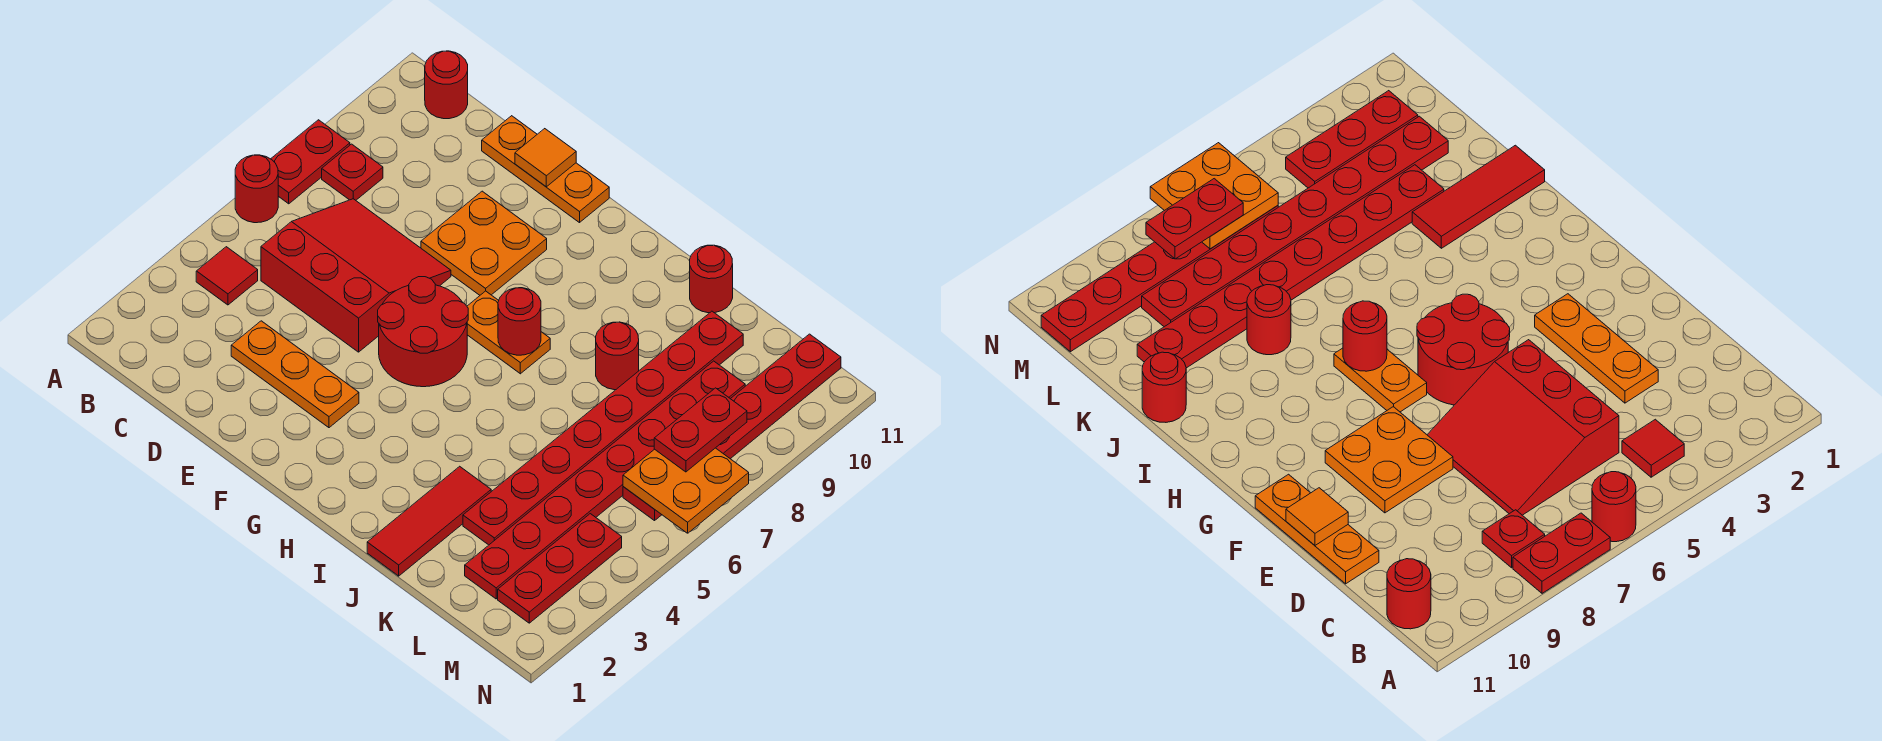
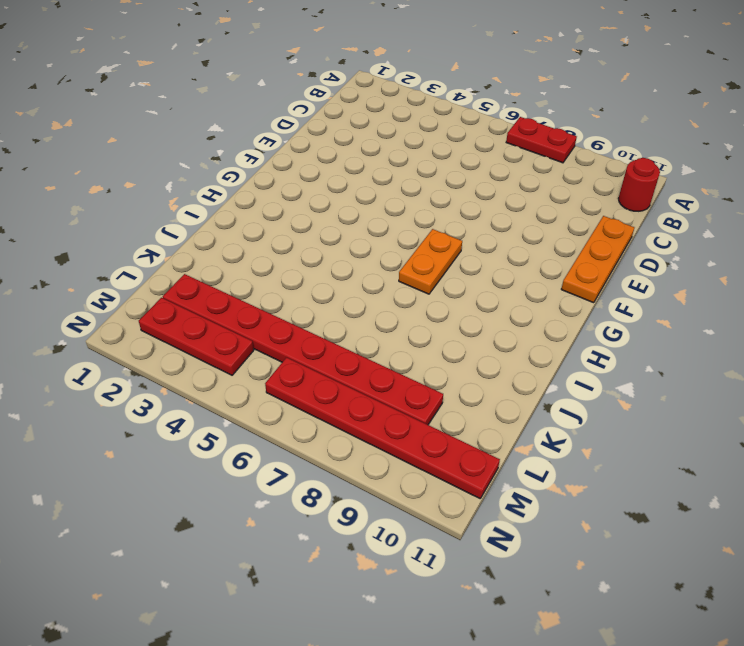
none -> red 1x1 round brick [235,155,278,223]
none -> red 1x1 tile [196,247,258,305]
none -> red 1x1 plate [322,144,383,200]

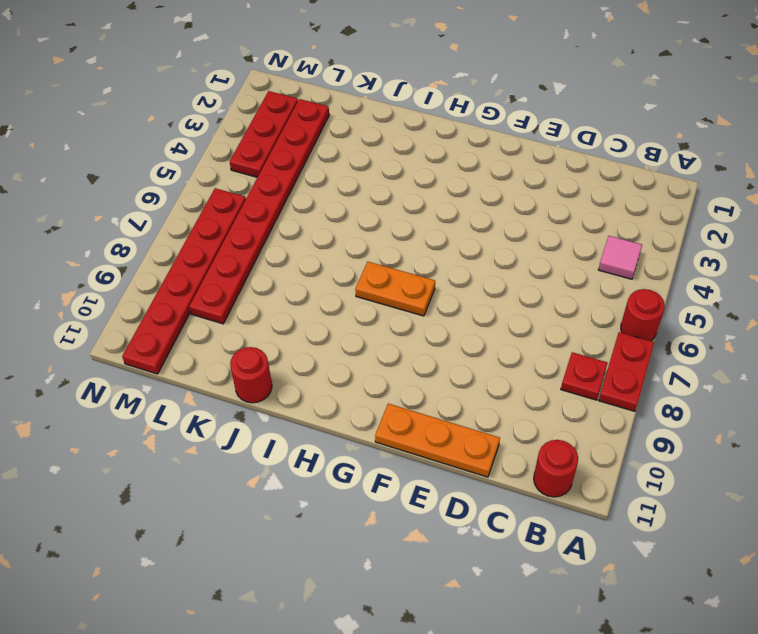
pink 1x1 tile [598,236,642,279] -> red 1x1 tile [196,247,258,305]
none -> red 3x3 slope [261,199,451,352]
none -> orange 1x3 plate [231,321,359,428]
none -> orange 2x2 plate [421,191,547,295]

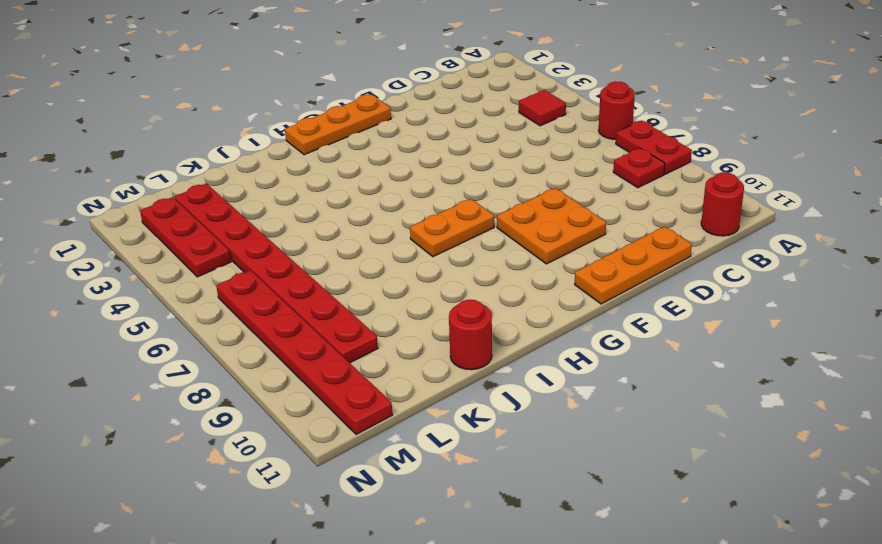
orange 1x3 plate [285,94,391,155] -> orange 1x3 plate moved to [231,321,359,428]
none -> red 3x3 slope [261,199,451,352]
none -> red 2x2 round brick [378,277,468,387]
none -> red 1x3 tile [367,466,491,576]

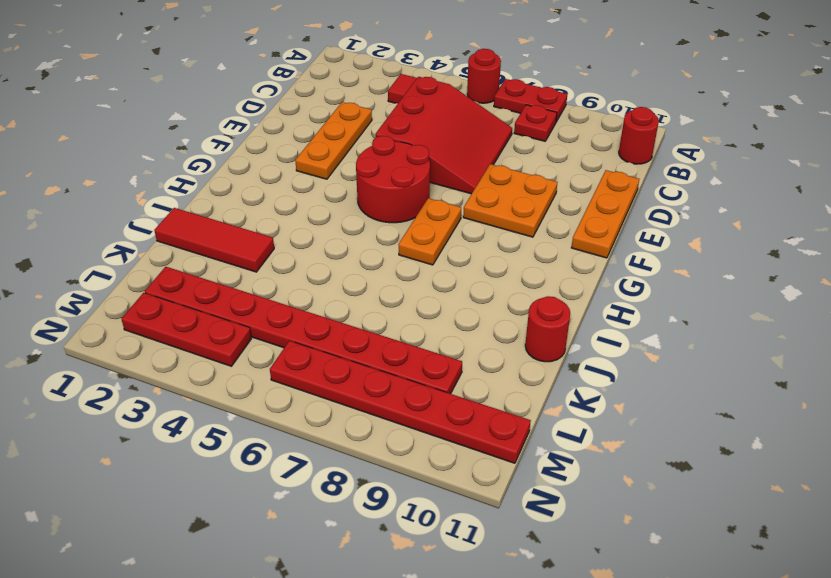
none -> red 1x1 round brick [596,322,639,390]
none -> red 1x8 plate [463,311,743,545]
none -> orange 1x1 tile [515,129,576,187]

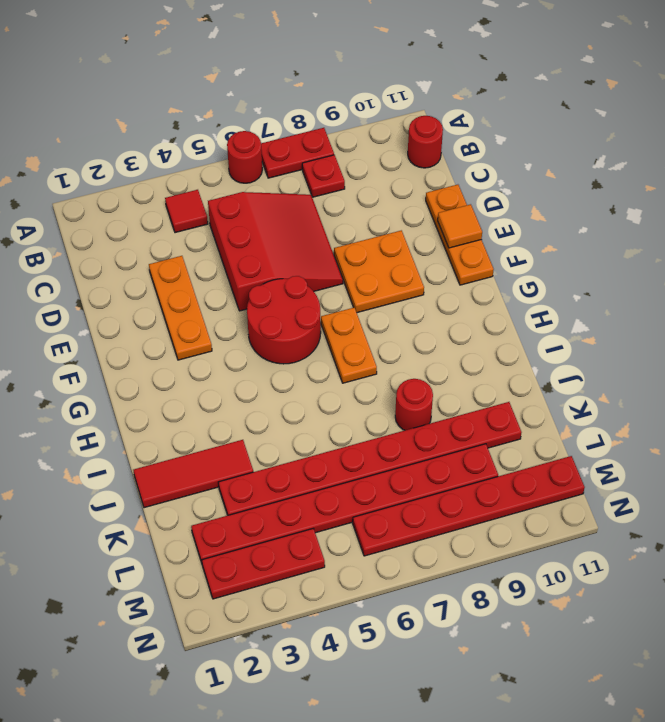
none -> red 1x1 round brick [690,245,733,313]
none -> red 1x1 round brick [498,288,541,355]
none -> orange 2x2 plate [623,448,749,533]

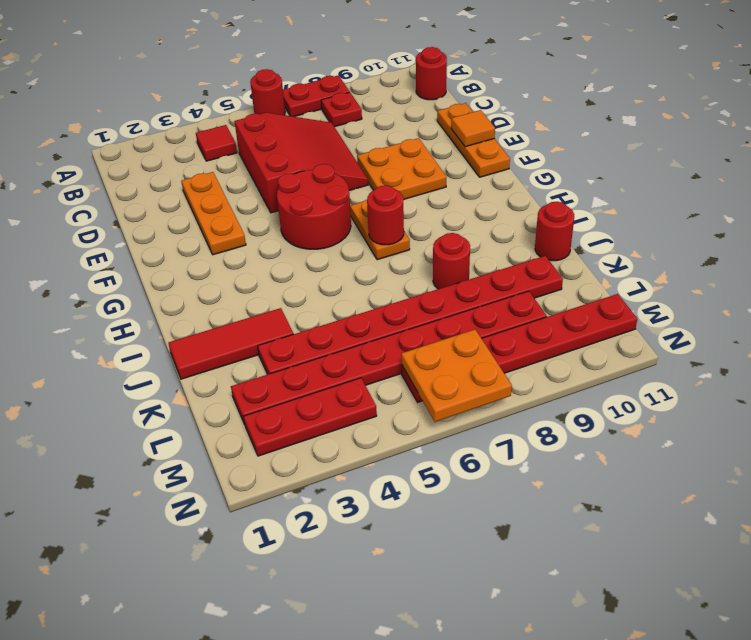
none -> red 1x2 plate [654,388,747,472]

